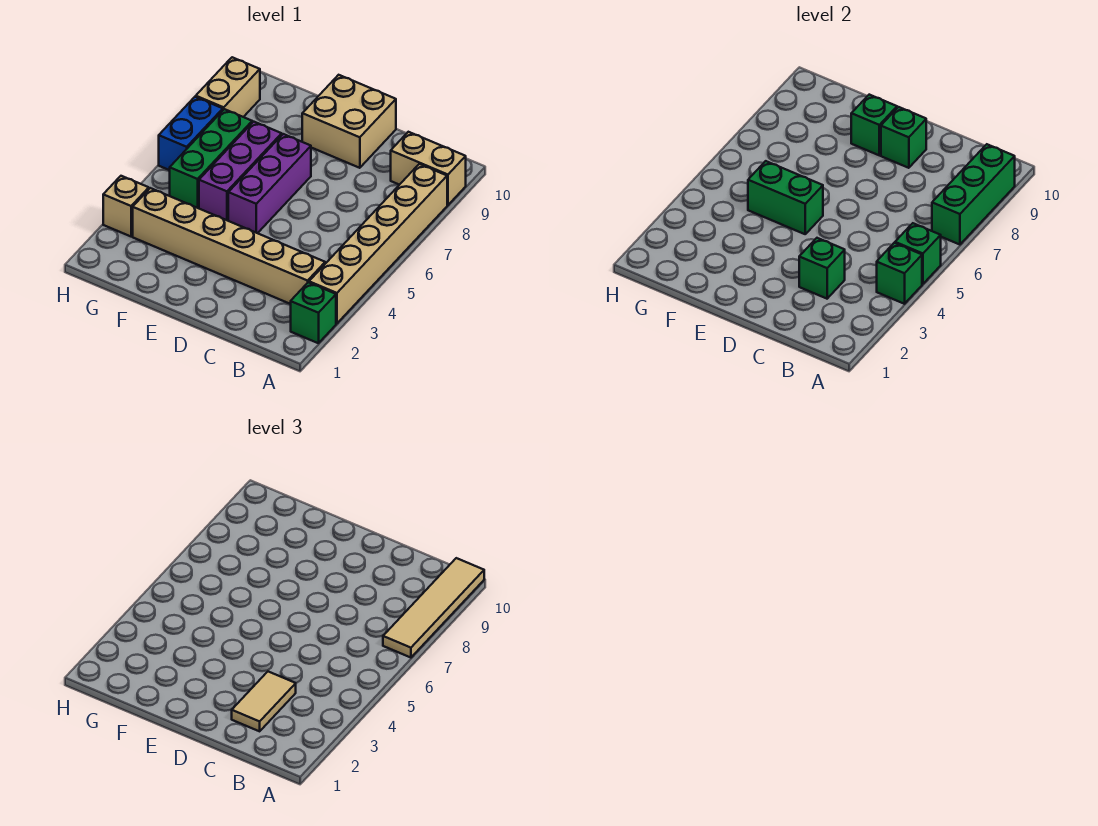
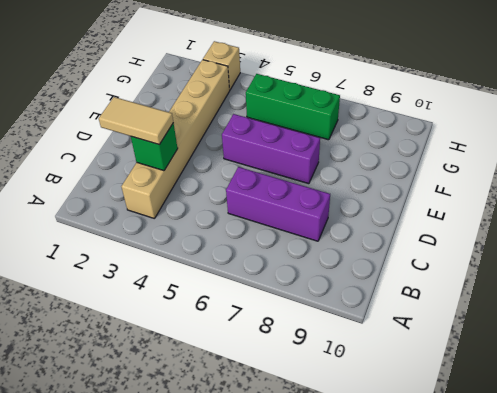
purple 1x3 brick [226,167,330,241] -> purple 1x3 brick moved to [199,122,282,221]
none -> green 1x1 brick [291,282,336,343]
none -> tan 1x6 brick [309,164,447,323]
none -> tan 1x2 brick [391,132,466,205]

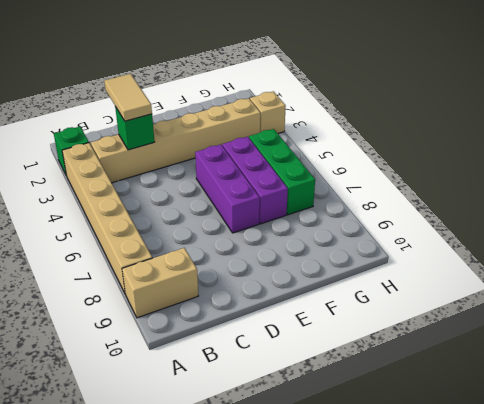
none -> tan 2x2 brick [302,75,396,168]
none -> blue 1x2 brick [159,97,223,170]
none -> tan 1x2 brick [196,57,260,117]

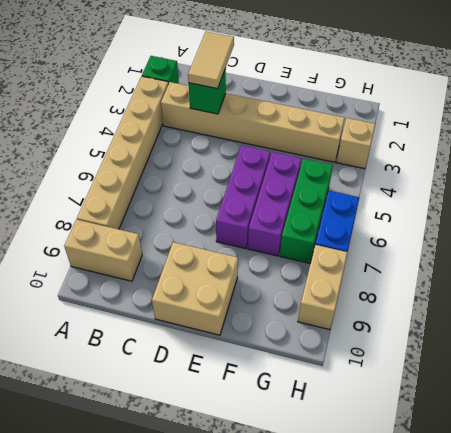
none -> green 1x1 brick [877,243,922,304]
none -> green 1x1 brick [895,223,941,284]
none -> green 1x3 brick [932,144,1015,245]

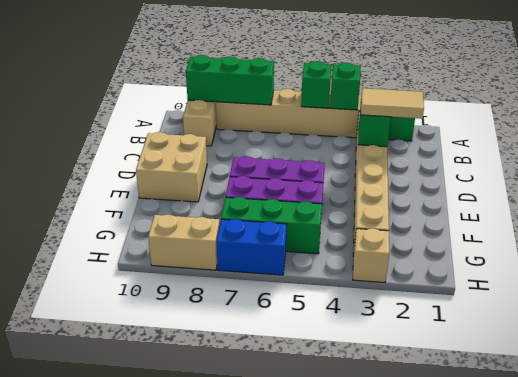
none -> green 1x1 brick [881,107,926,168]
none -> green 1x2 brick [748,161,823,234]
none -> green 1x1 brick [851,95,897,155]

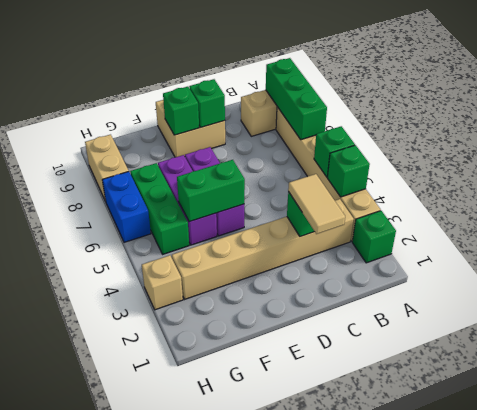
none -> tan 1x4 tile [383,558,484,658]

